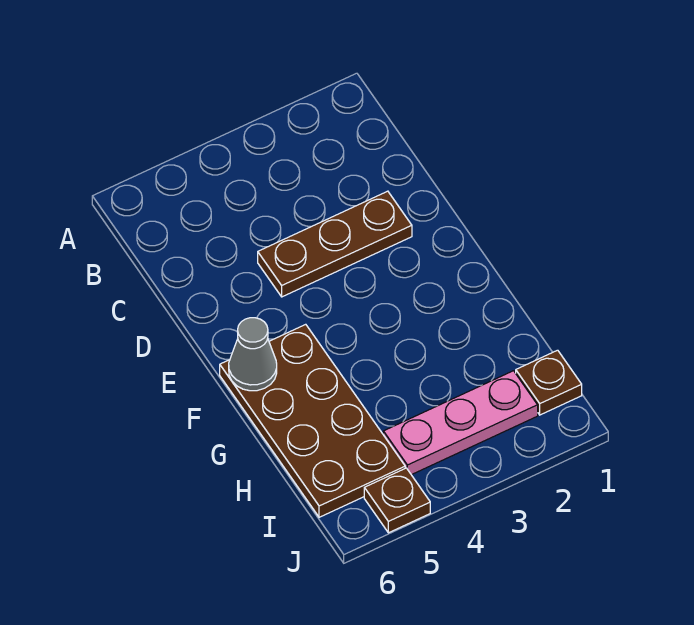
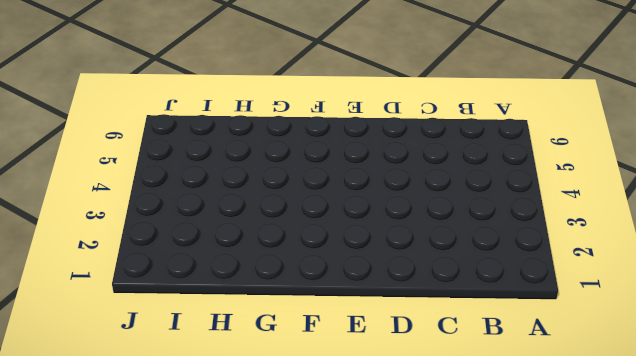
none -> brown 1x3 plate [258,191,412,297]
none -> brown 2x4 plate [220,324,405,517]

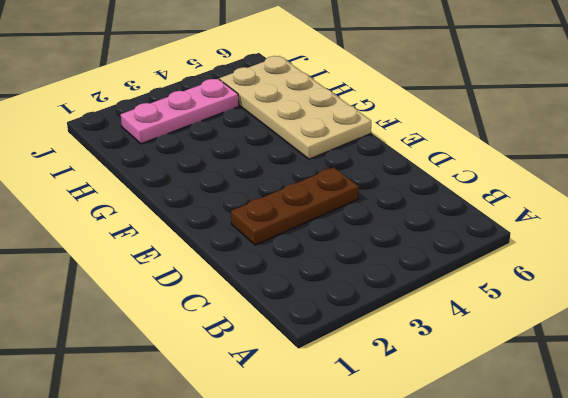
tan 2x4 plate [220,56,371,159] -> brown 2x4 plate [220,324,405,517]
none -> brown 1x1 plate [516,350,582,415]
none -> brown 1x1 plate [364,468,430,533]

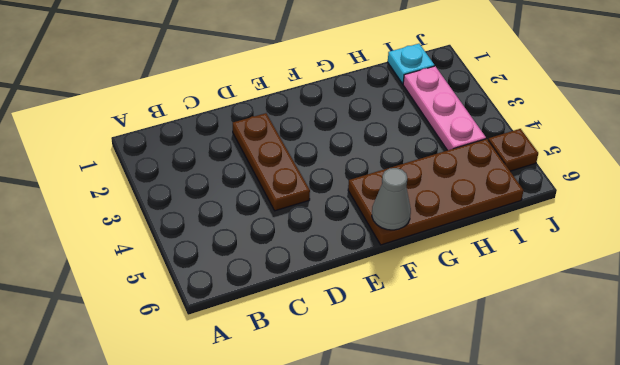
cyan 1x1 plate [388,44,434,84] -> brown 1x1 plate [516,350,582,415]

